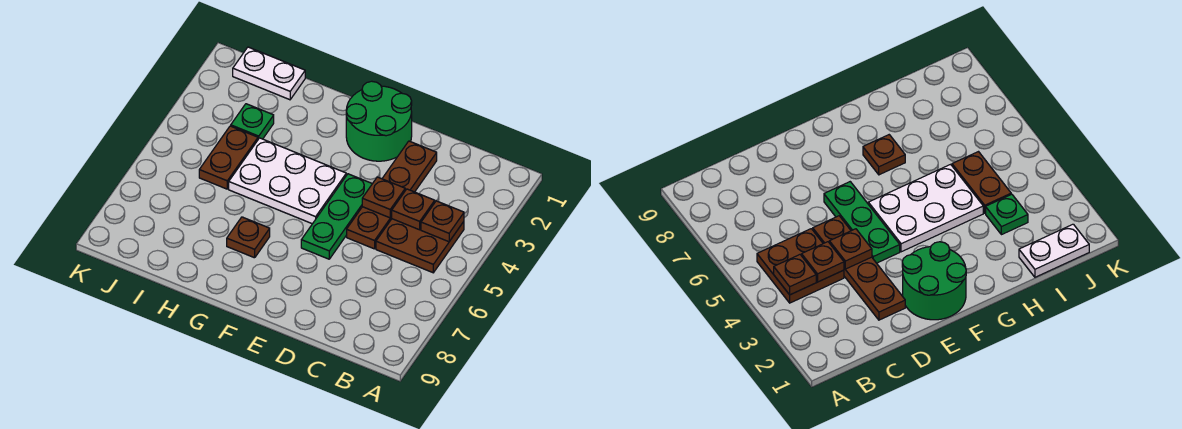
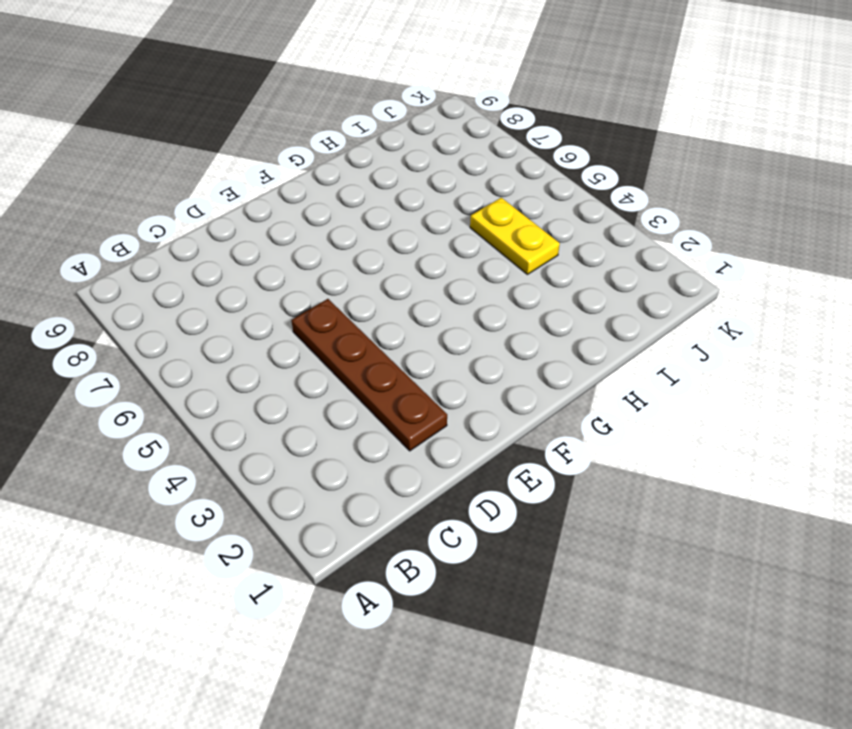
yellow 1x2 plate [470,198,560,274] -> brown 1x2 plate [199,126,258,189]
none -> brown 2x2 plate [376,219,464,273]
none -> green 2x2 round brick [346,81,412,161]
none -> green 1x3 plate [301,174,372,259]

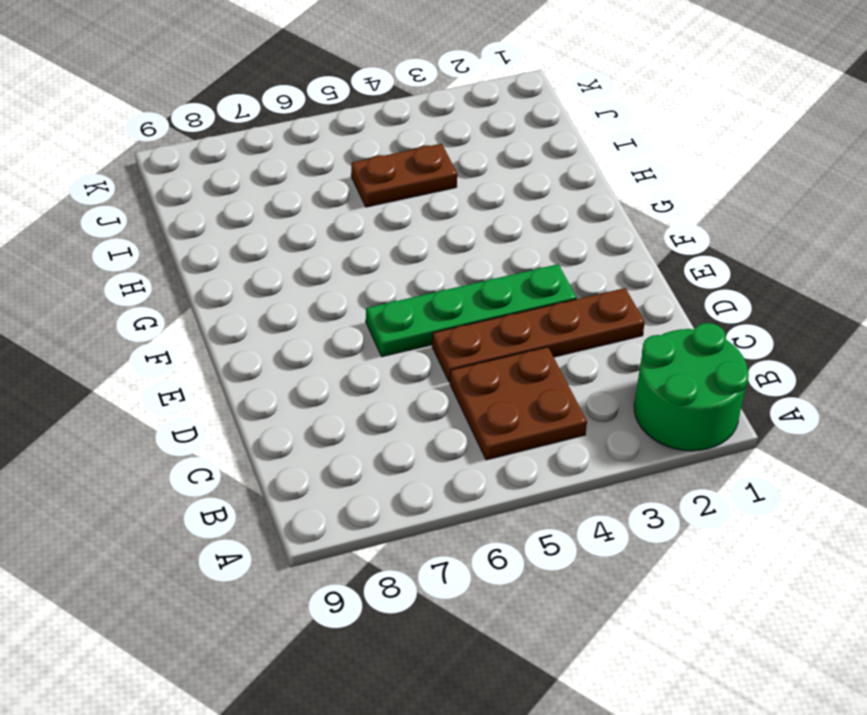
green 2x2 round brick [634,323,749,451] -> green 2x2 round brick moved to [346,81,412,161]
green 1x4 plate [366,264,577,357] -> green 1x3 plate [301,174,372,259]
none -> white 2x3 plate [229,138,346,224]
none -> brown 1x1 plate [227,217,270,258]
none -> white 1x2 plate [233,47,305,100]

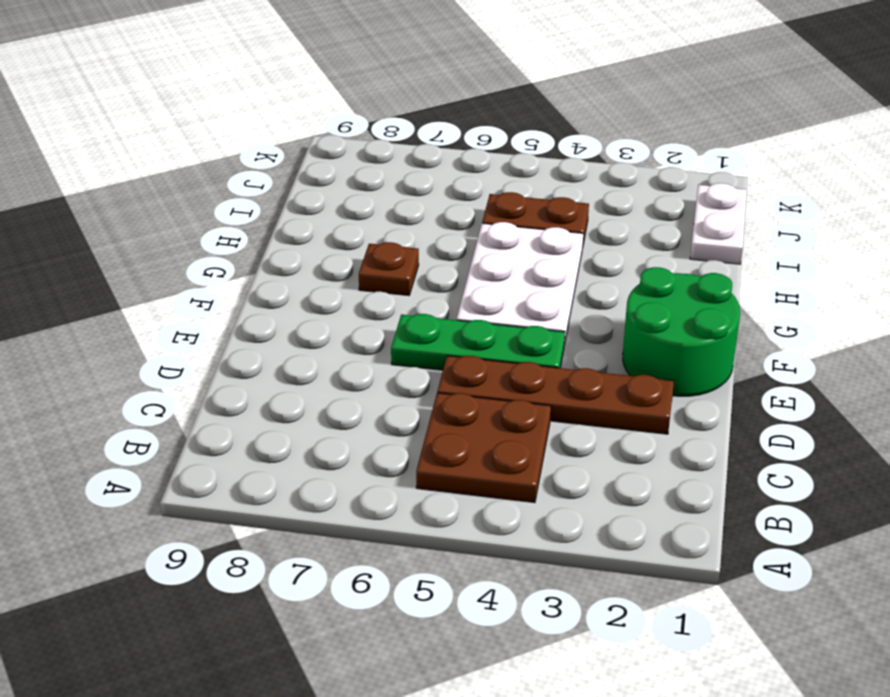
none -> green 1x1 plate [231,104,274,139]
none -> brown 1x1 plate [421,201,464,242]
none -> brown 1x1 plate [391,189,435,230]

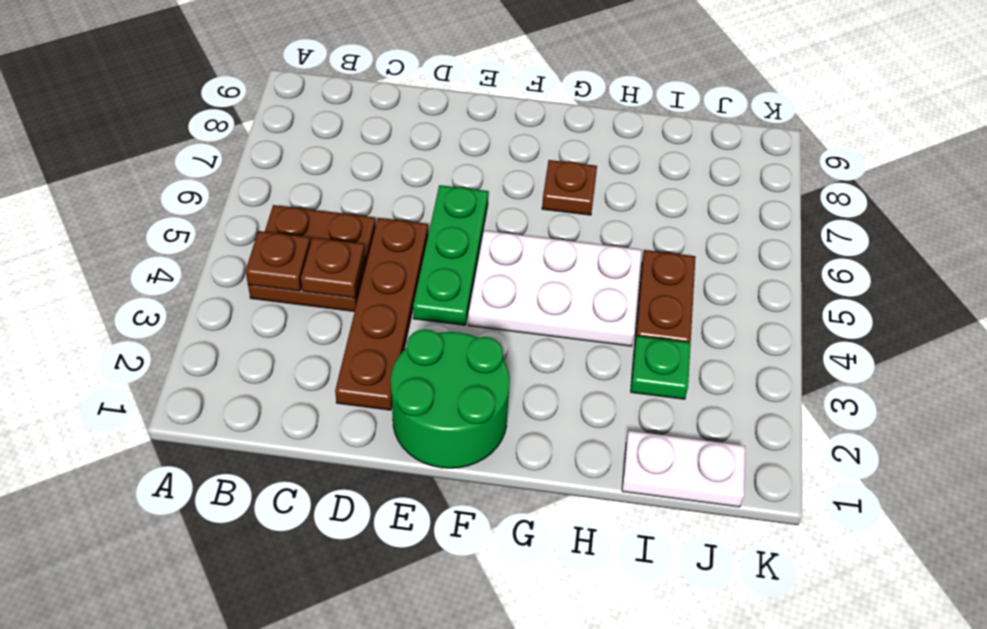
none -> brown 1x1 plate [362,177,405,218]

